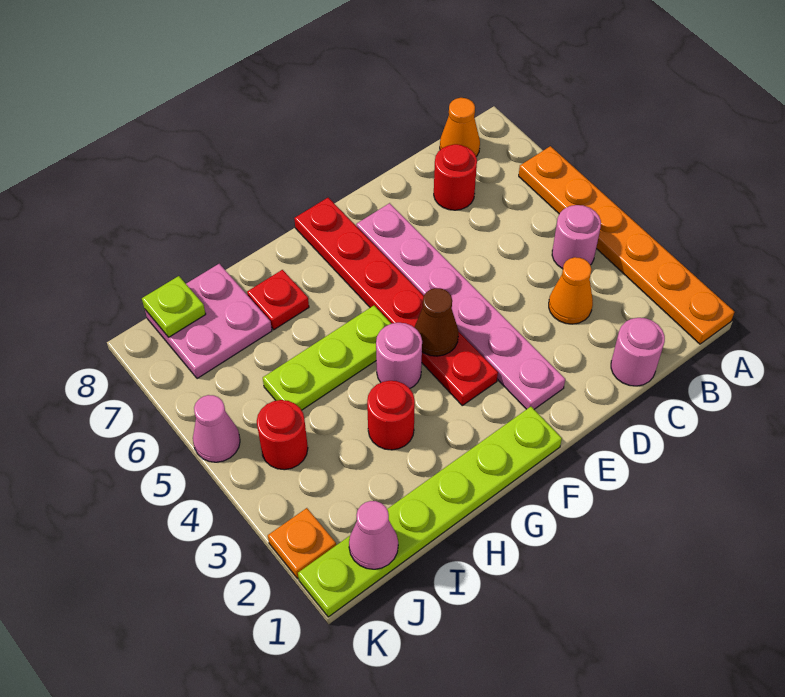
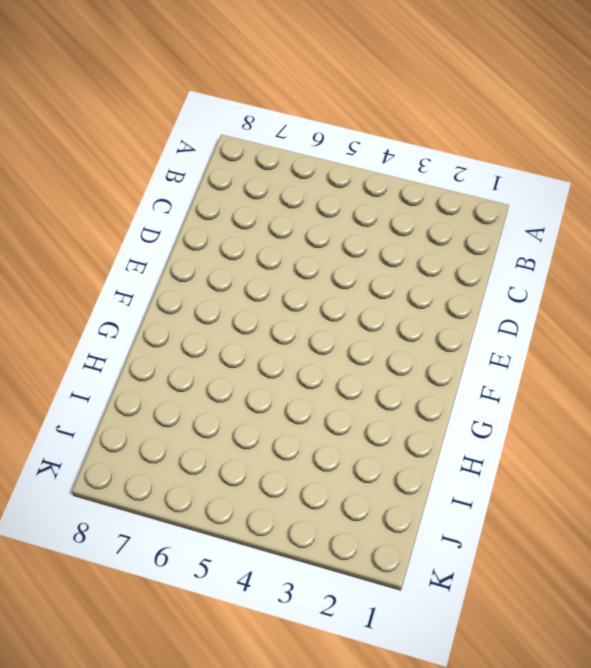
none -> orange 1x6 plate [519,146,734,344]
none -> pink 1x1 round brick [552,205,601,269]
none -> orange 1x1 cone [440,98,480,156]

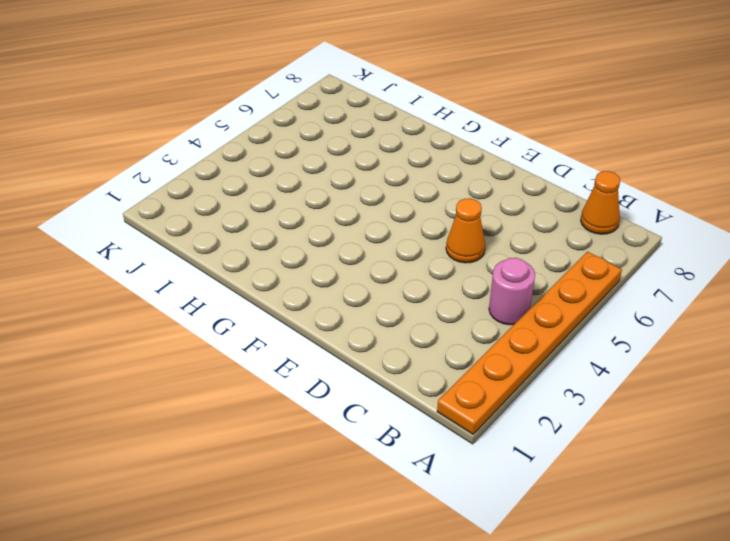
orange 1x1 cone [446,198,485,263] -> orange 1x1 cone moved to [549,257,593,324]
none -> pink 1x1 round brick [611,318,665,386]
none -> red 1x1 round brick [434,144,477,210]
none -> pink 1x6 plate [356,203,565,409]

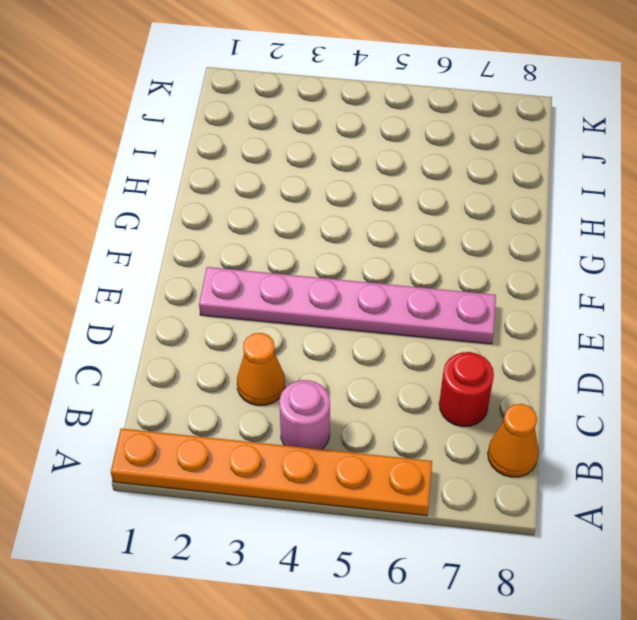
none -> pink 1x1 round brick [611,318,665,386]
none -> lime 1x6 plate [298,407,562,617]
none -> red 1x6 plate [294,198,498,405]

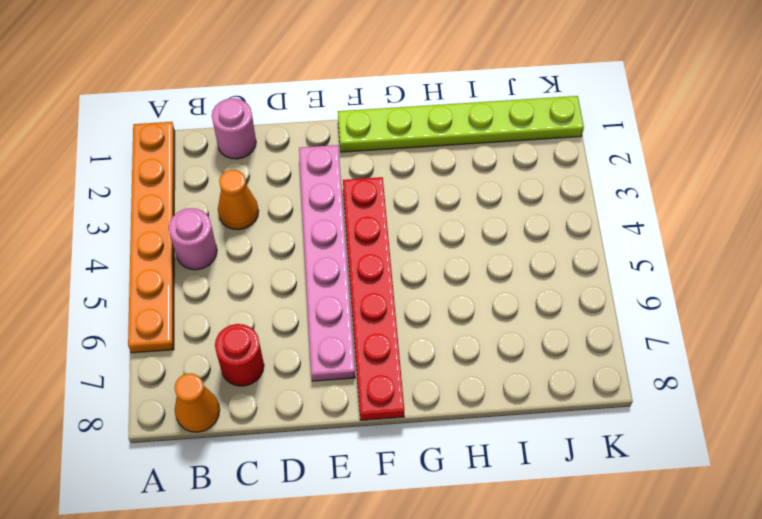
none -> pink 1x1 round brick [376,323,422,388]
none -> lime 1x3 plate [263,306,391,410]
none -> red 1x1 round brick [367,381,415,450]

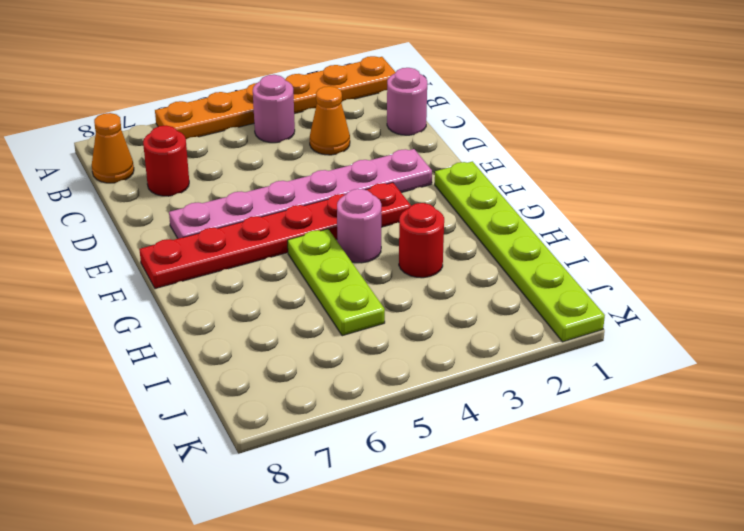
none -> red 1x1 plate [247,270,309,330]
none -> pink 2x2 plate [145,264,272,379]
none -> red 1x1 round brick [257,400,308,470]

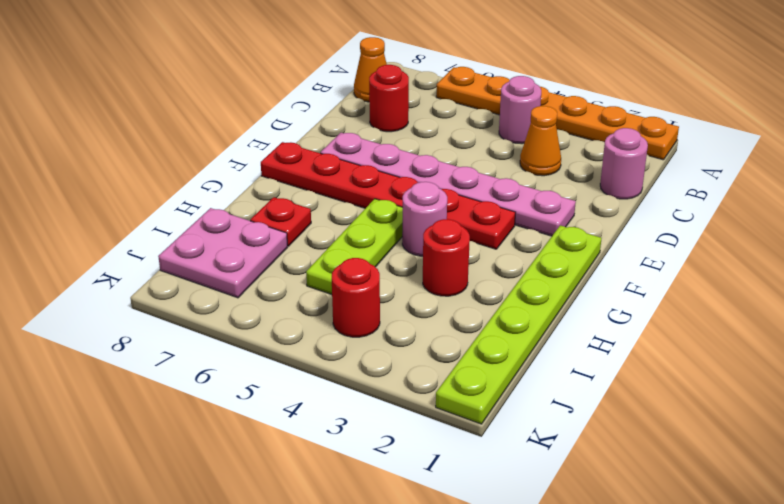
none -> orange 1x1 plate [268,508,336,579]
none -> pink 1x1 cone [193,395,240,462]
none -> brown 1x1 cone [414,288,459,356]

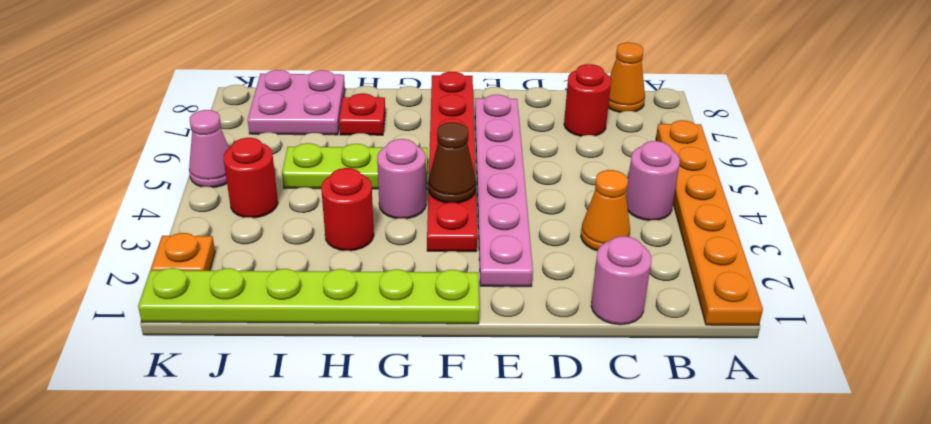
none -> pink 1x1 cone [349,501,398,569]
none -> lime 1x1 plate [142,276,206,337]

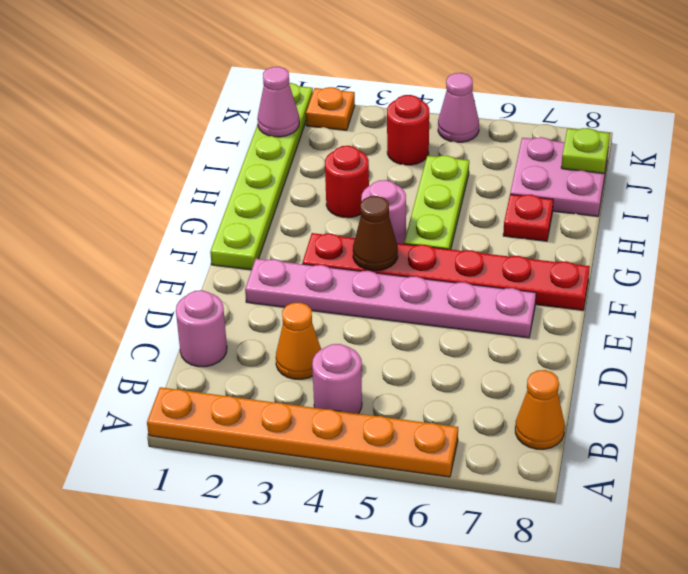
none -> red 1x1 round brick [434,144,477,210]

